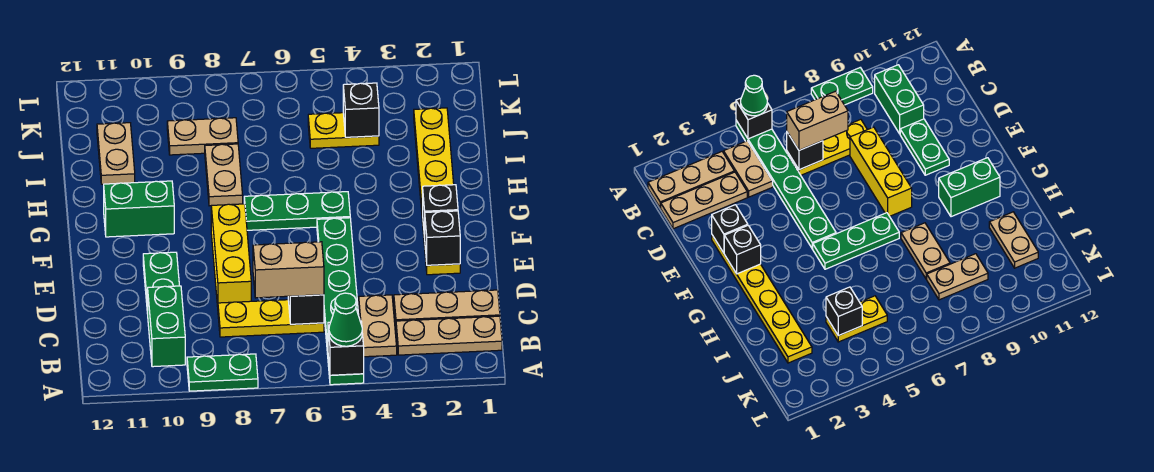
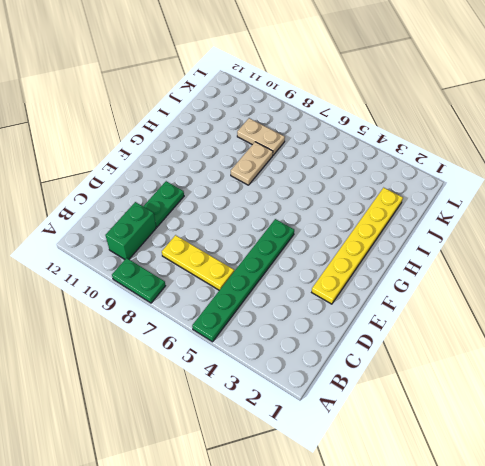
none -> tan 1x3 plate [396,316,502,355]
none -> tan 1x2 plate [359,295,397,357]
none -> tan 1x3 plate [394,290,500,323]

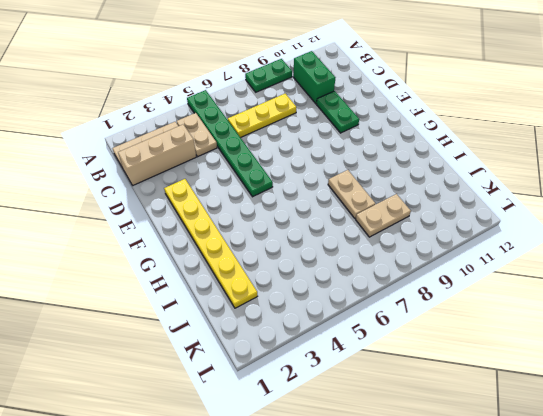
tan 1x3 brick [118,125,196,185] -> tan 1x3 plate [394,290,500,323]
none -> yellow 1x3 brick [211,204,251,307]
none -> green 1x3 plate [244,192,350,230]
none -> green 1x2 brick [104,181,174,237]

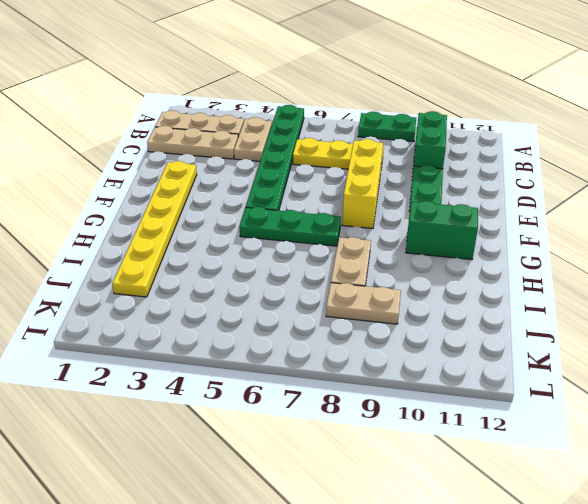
none -> tan 1x2 plate [97,123,135,184]
none -> yellow 1x2 plate [308,113,379,148]
none -> black 1x1 brick [328,321,364,375]

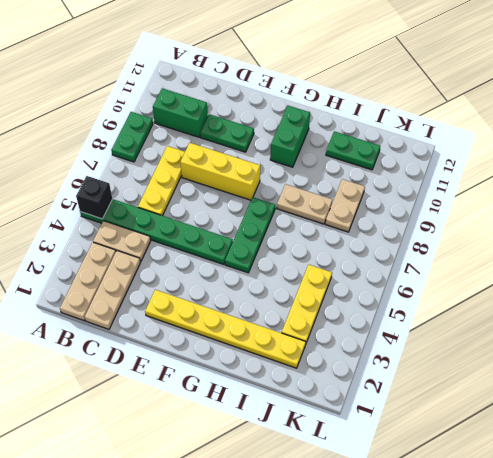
green 1x2 plate [326,131,380,170] -> tan 1x2 plate [97,123,135,184]
yellow 1x3 plate [282,265,332,343] -> yellow 1x2 plate [308,113,379,148]
none -> black 1x1 brick [288,295,324,324]
none -> black 1x1 brick [424,211,460,265]
none -> black 1x1 brick [423,185,458,237]

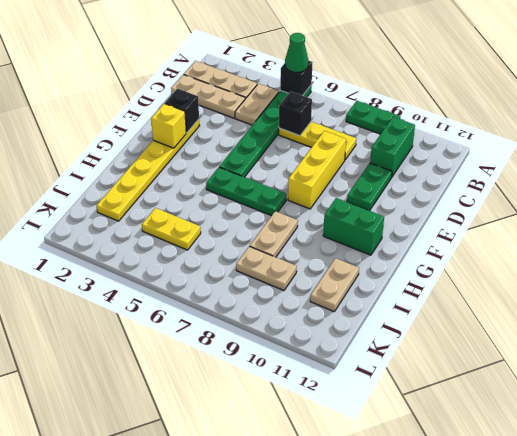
yellow 1x1 brick [151,103,186,148] -> black 1x1 brick [423,185,458,237]
none -> black 1x1 brick [343,83,379,137]
none -> tan 1x2 brick [253,242,324,298]

